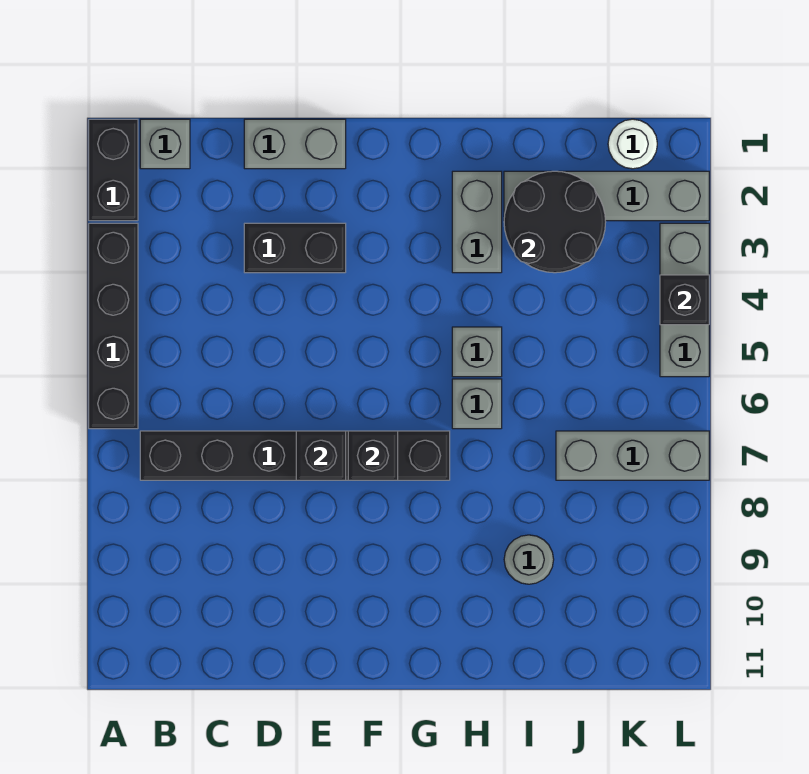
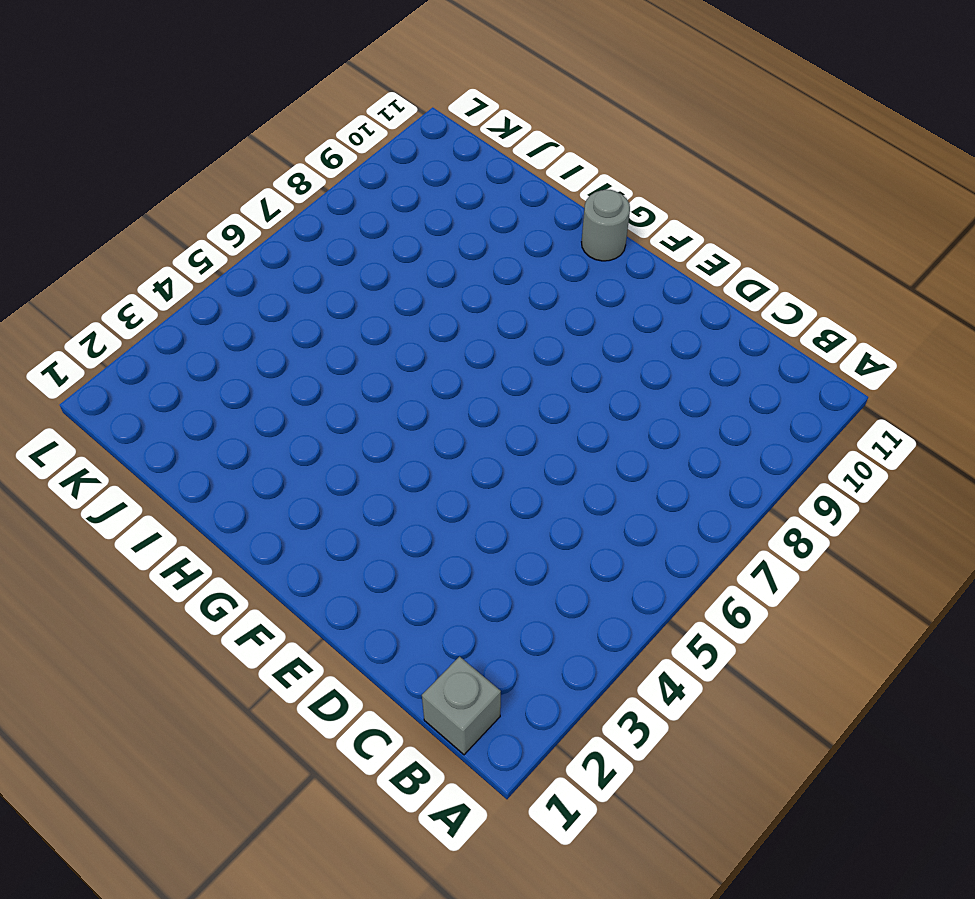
grey 1x1 round brick [582,190,630,261] -> grey 1x1 round brick moved to [504,535,554,584]
none -> black 1x2 brick [89,119,138,221]
none -> black 1x4 brick [89,223,138,429]
none -> black 1x6 brick [140,431,450,480]

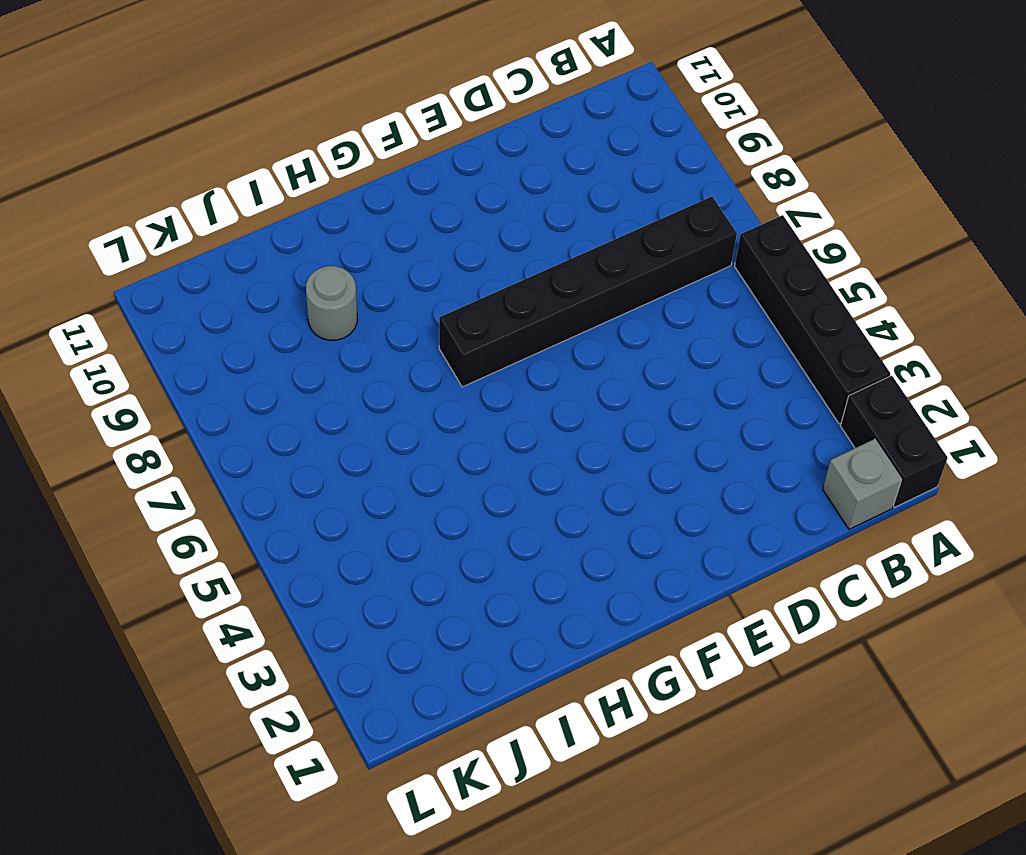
none -> grey 1x2 brick [244,119,346,169]
none -> black 1x2 brick [244,223,346,273]
none -> grey 1x2 brick [452,171,502,273]

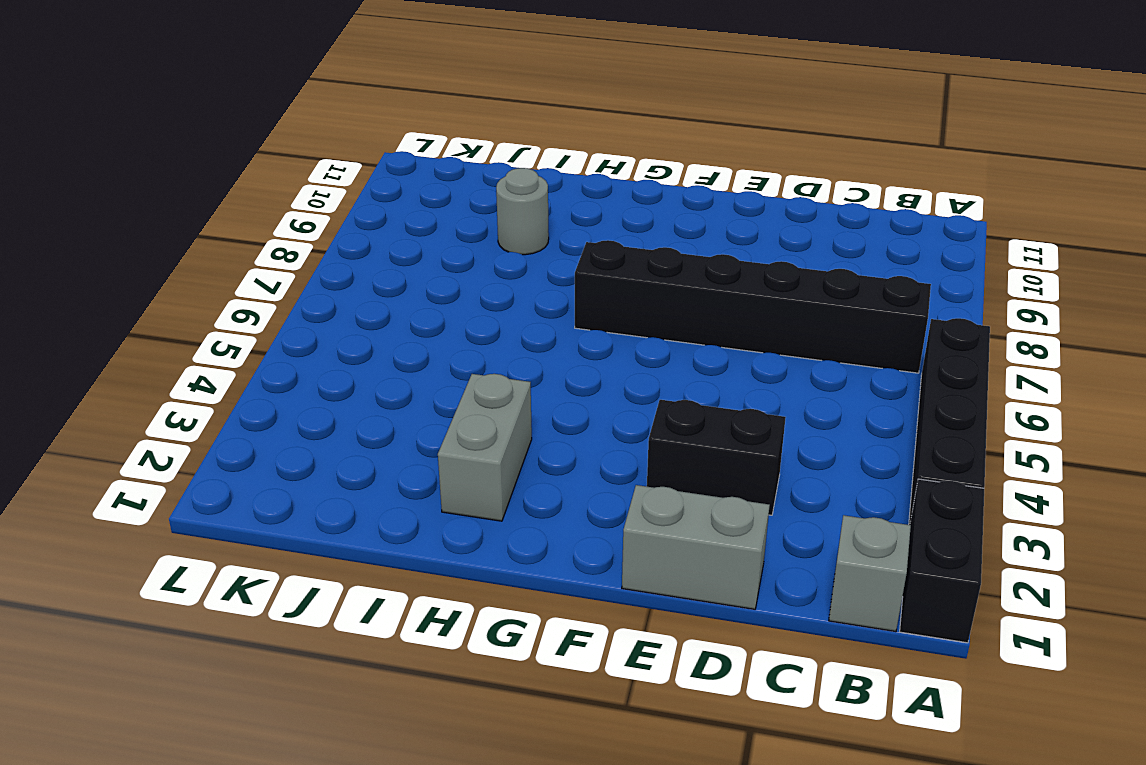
none -> grey 1x1 brick [452,327,502,377]
none -> grey 1x1 brick [452,379,502,429]
none -> grey 1x4 brick [504,171,709,221]

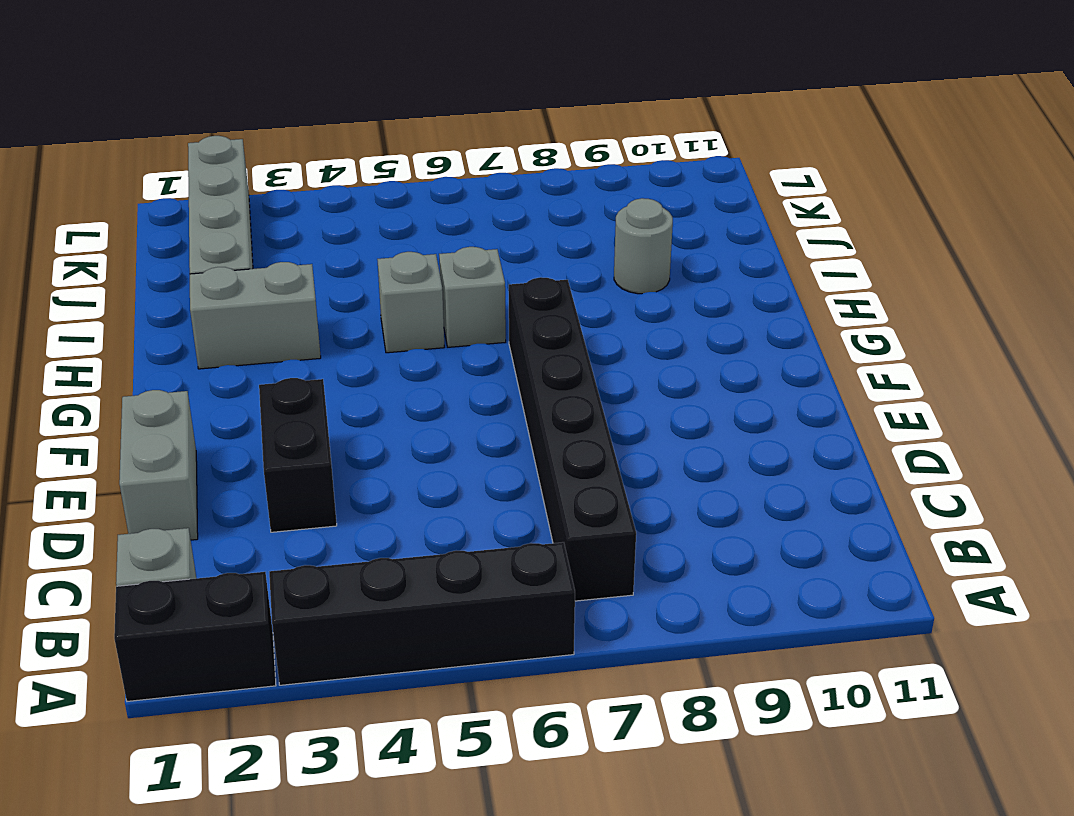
none -> grey 1x3 brick [556,431,709,480]
none -> white 1x1 round brick [608,119,657,169]
none -> grey 1x3 brick [660,223,709,377]

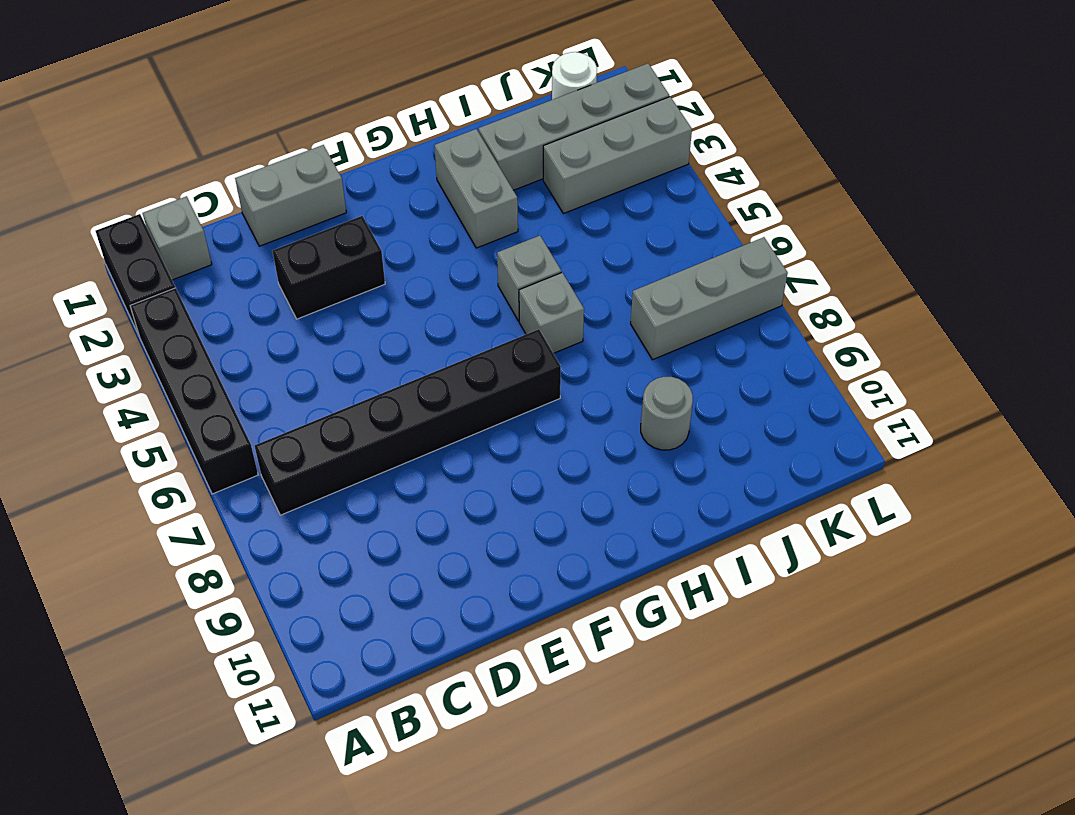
grey 1x3 brick [543,97,692,214] -> grey 1x3 brick turned to [660,223,709,377]
none -> black 1x1 brick [296,431,346,480]
none -> black 1x1 brick [348,431,398,480]
none -> black 2x2 round brick [504,171,606,273]

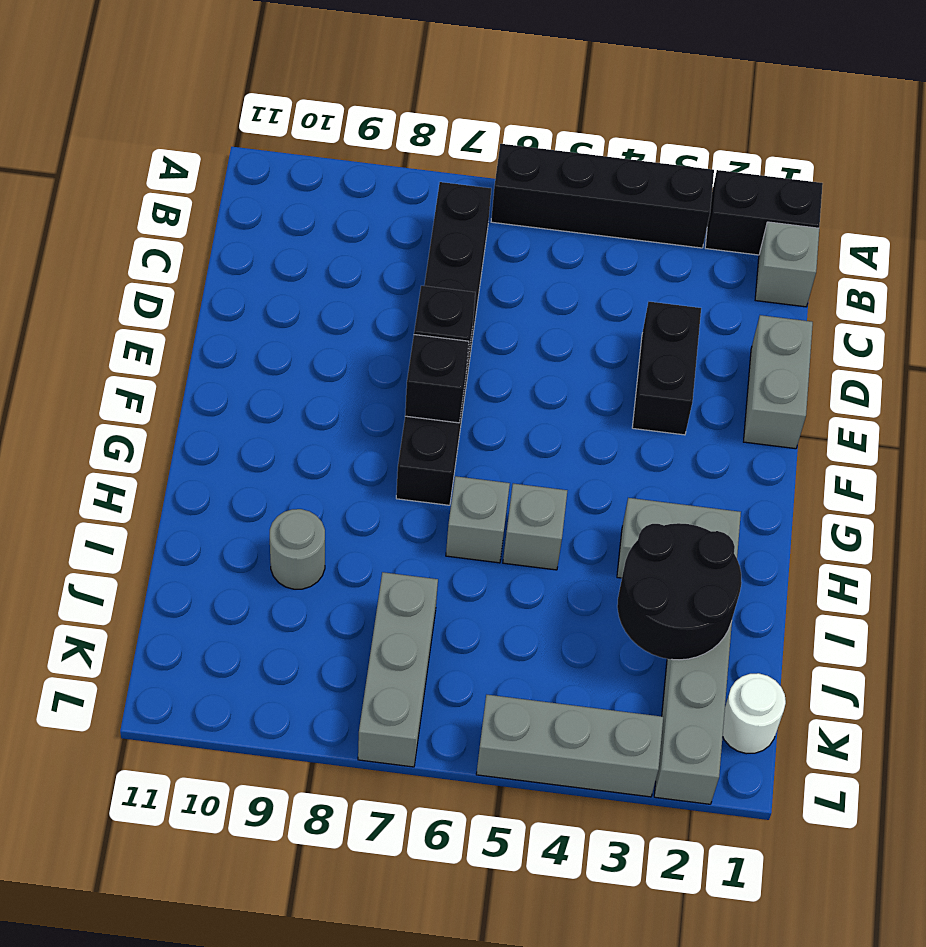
none -> black 1x1 brick [660,275,709,325]

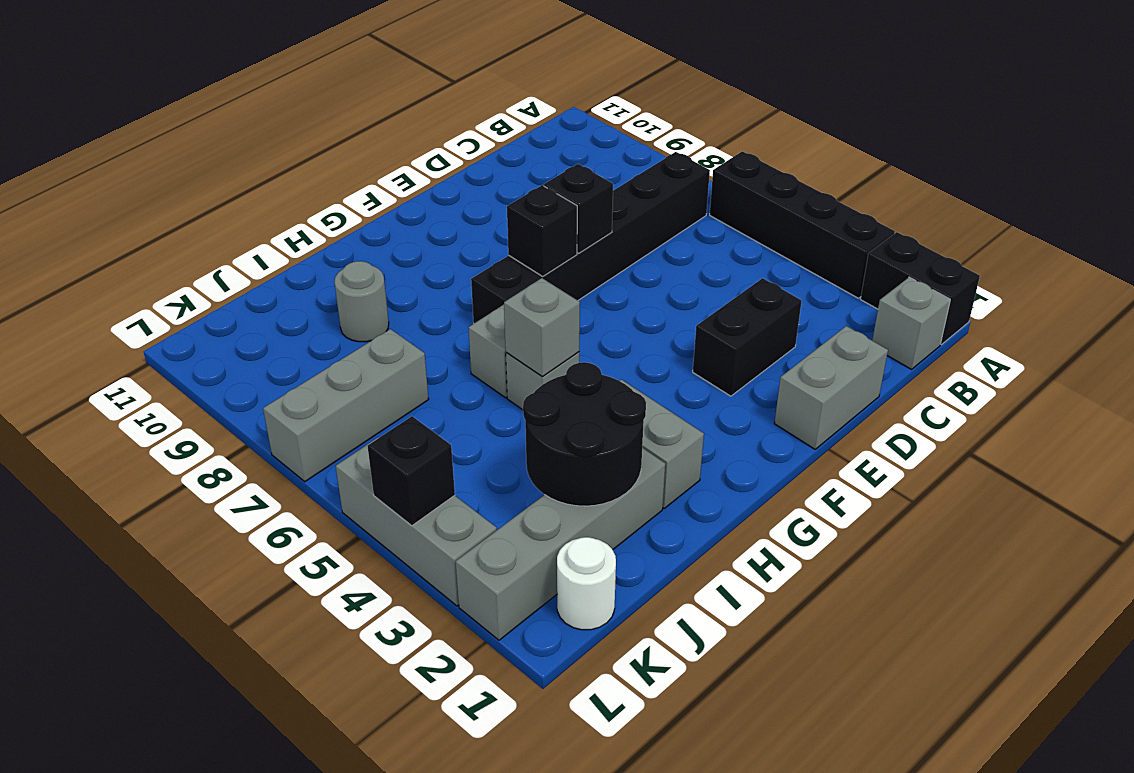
grey 1x1 brick [504,278,580,377] -> none

